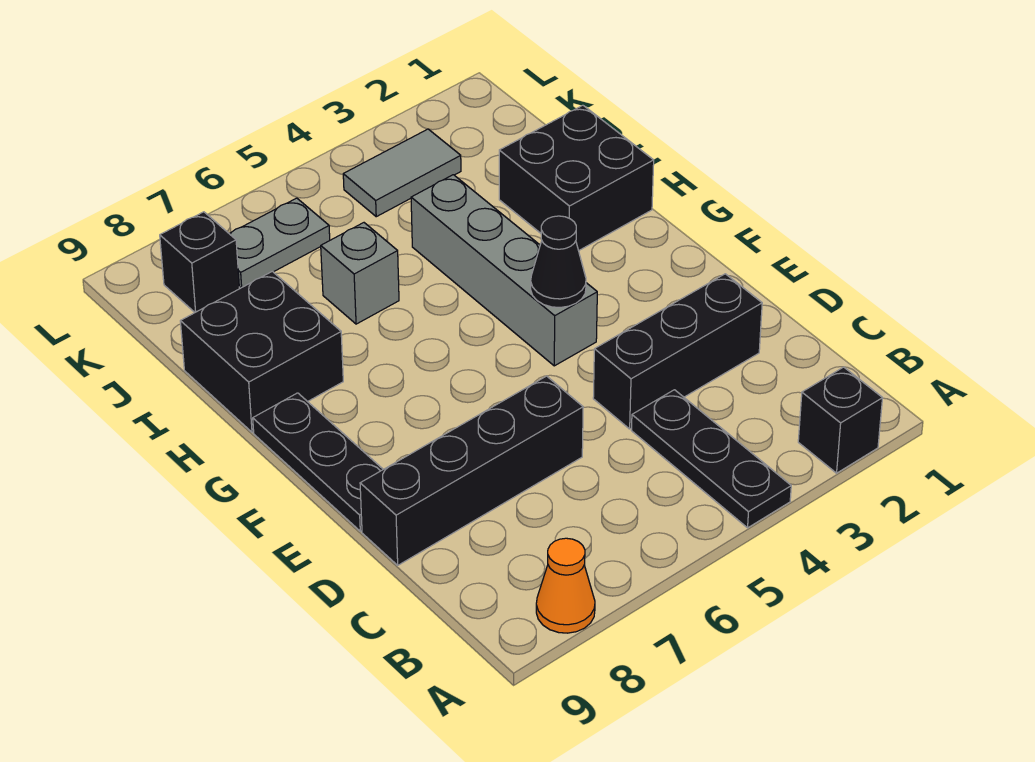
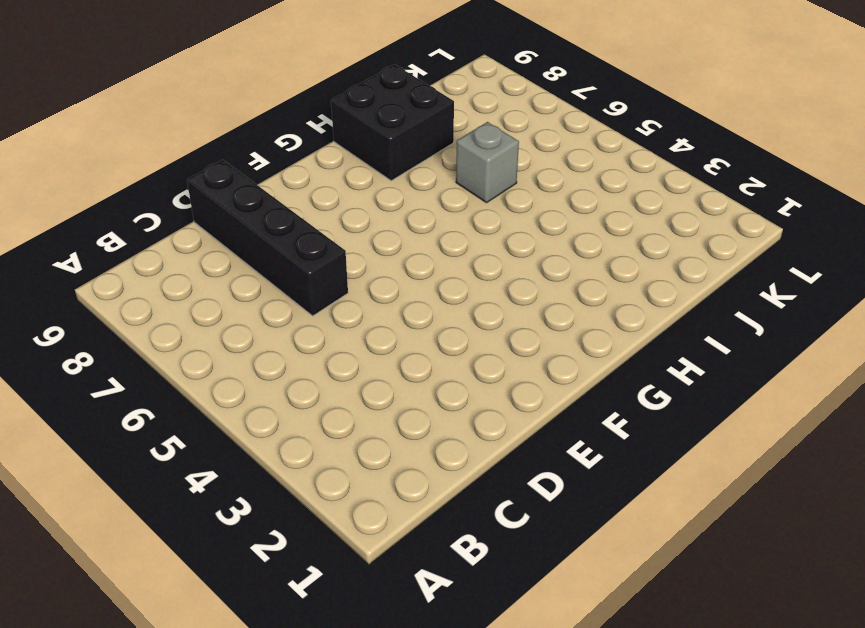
none -> black 1x1 brick [798,367,883,473]
none -> black 1x3 plate [632,390,791,528]
none -> orange 1x1 cone [536,538,595,633]

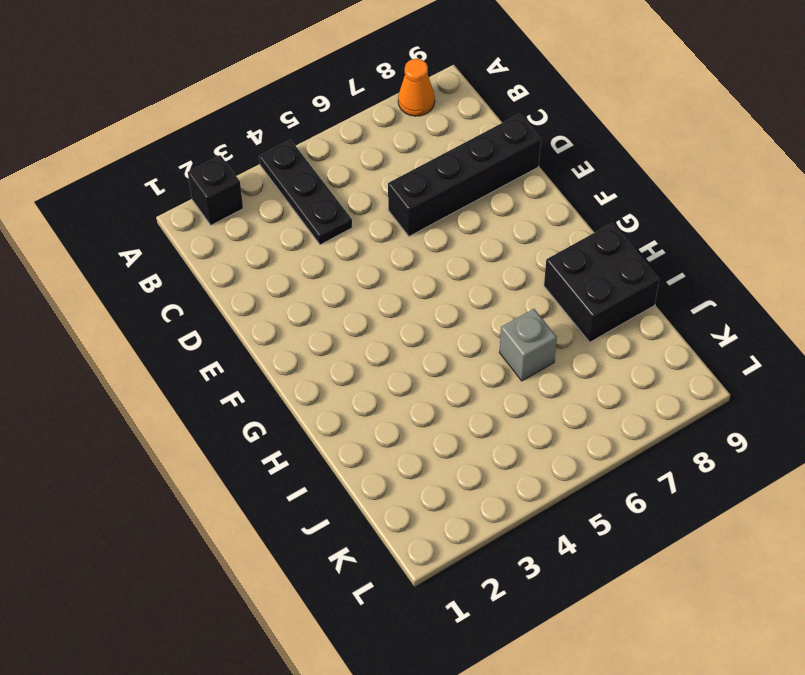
none -> black 1x3 brick [593,274,762,429]
none -> black 1x3 plate [253,393,383,531]
none -> grey 1x4 brick [411,175,597,366]

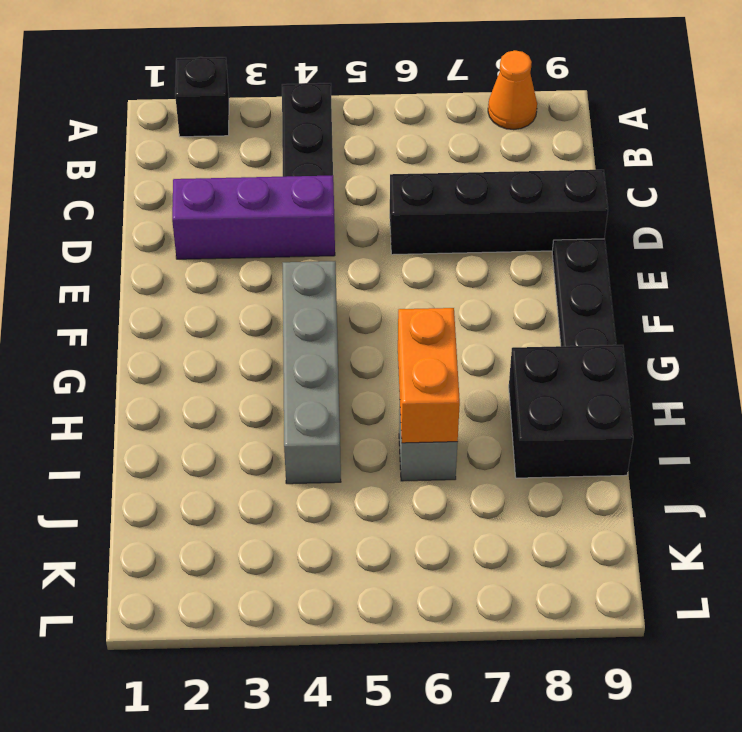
purple 1x3 brick [172,175,335,259] -> black 1x3 brick [593,274,762,429]
orange 1x2 brick [398,308,460,443] -> none
none -> black 2x2 brick [499,105,654,251]
none -> grey 1x2 tile [343,129,461,217]
none -> grey 1x2 plate [229,198,330,288]

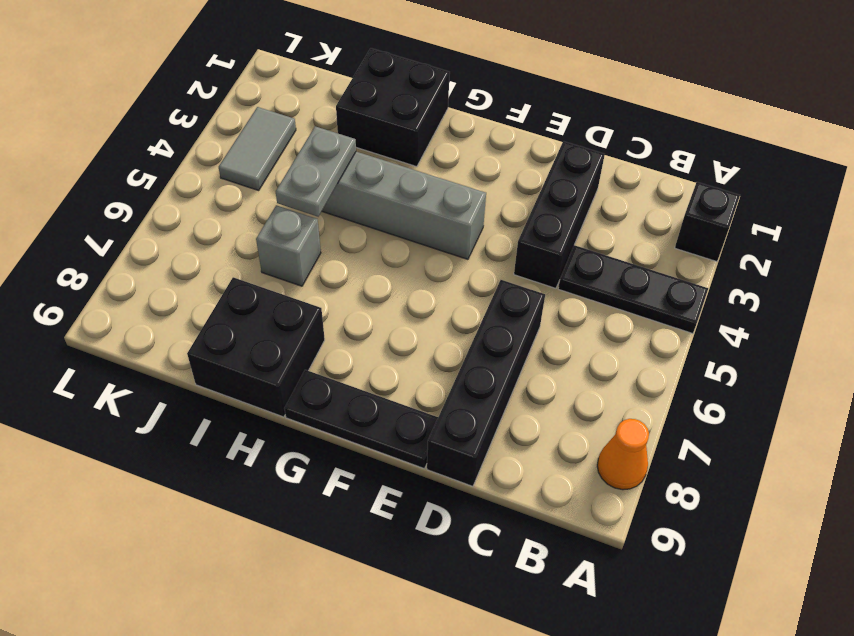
grey 1x2 plate [276,126,356,217] -> grey 1x2 plate moved to [229,198,330,288]
none -> black 1x1 brick [160,212,239,312]
none -> black 1x1 cone [531,216,586,307]

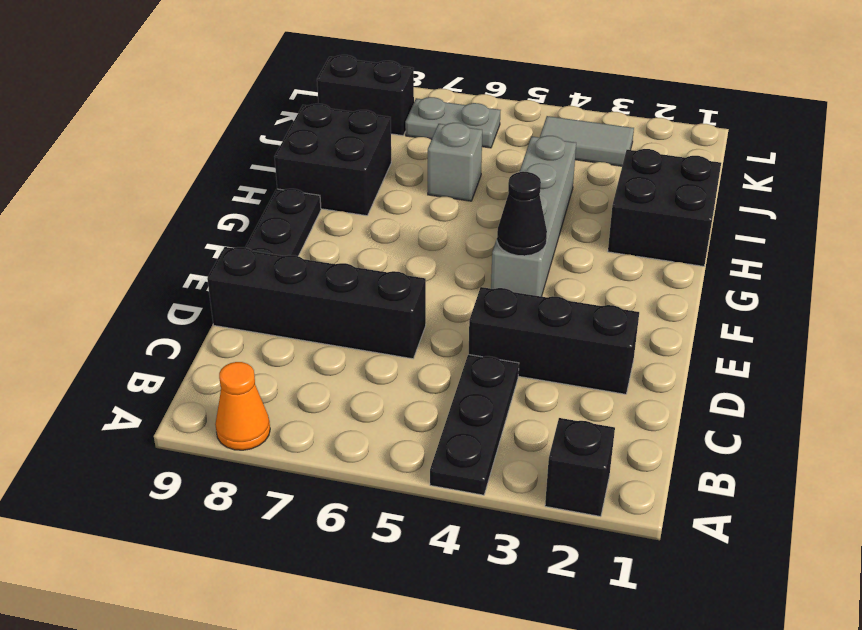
black 1x2 brick [317,55,414,136] -> black 1x1 brick [160,212,239,312]

